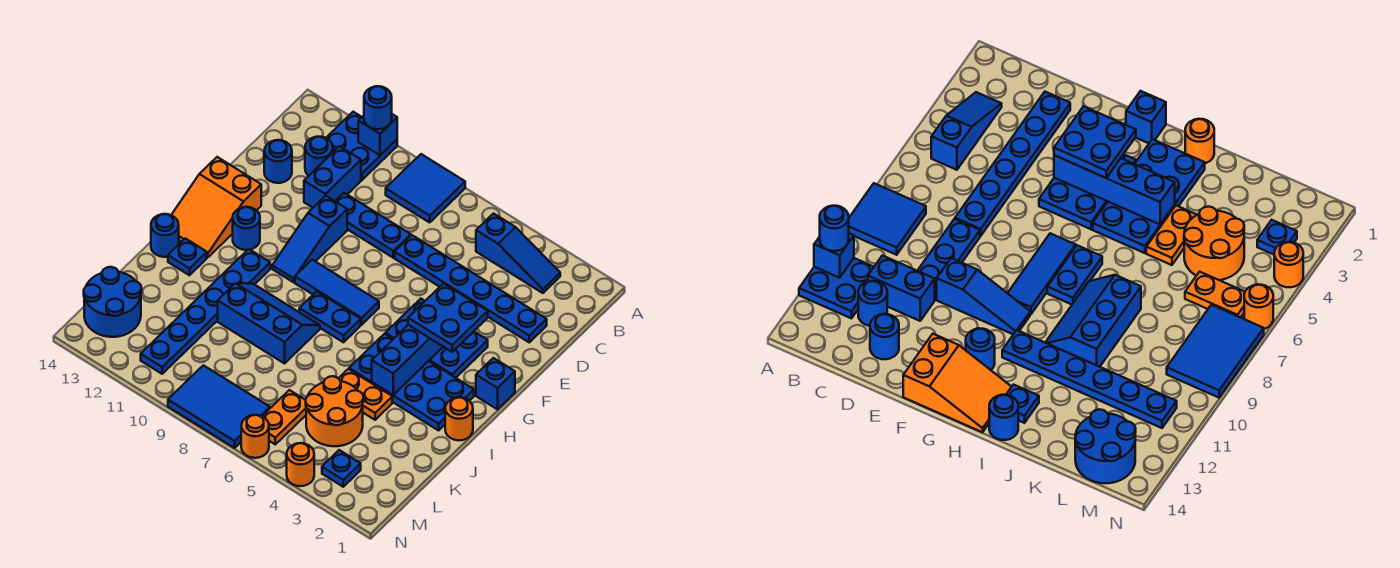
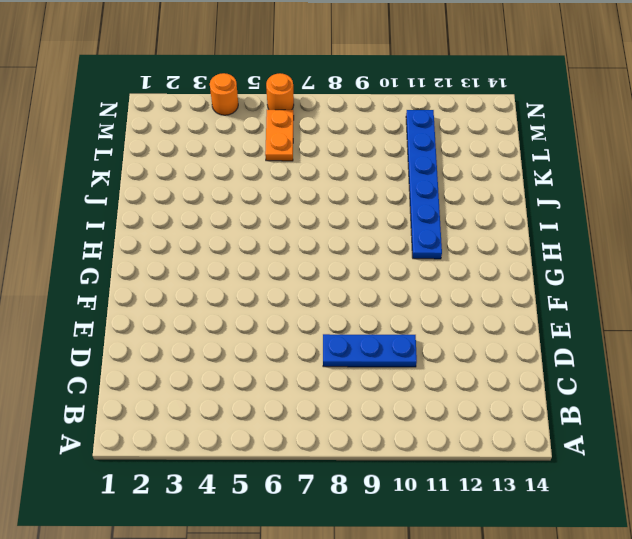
none -> blue 2x2 tile [386,154,465,222]
none -> blue 2x2 plate [326,112,397,180]
none -> blue 1x3 slope [476,214,560,293]
none -> blue 1x2 brick [304,146,361,208]

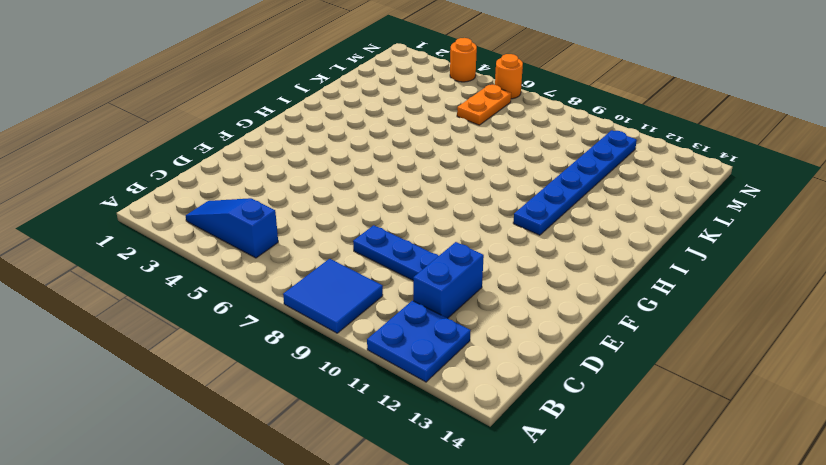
none -> blue 1x1 round brick [305,137,333,176]
none -> blue 1x6 plate [395,235,547,342]
none -> blue 1x1 round brick [264,140,292,183]
none -> blue 1x3 slope [272,196,347,282]

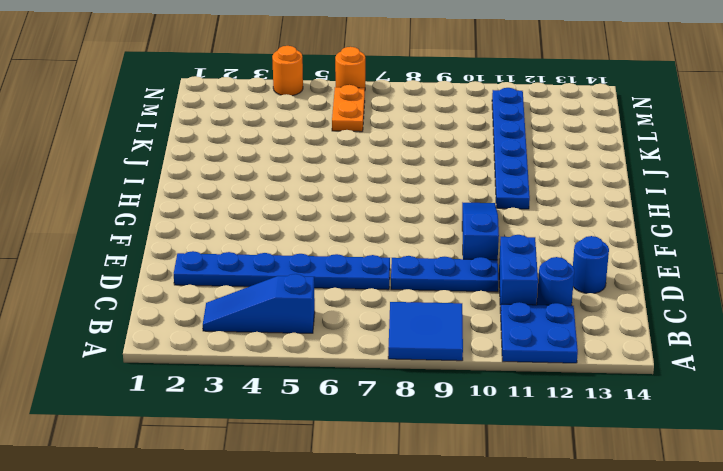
none -> blue 2x3 plate [385,299,488,378]
none -> orange 2x3 slope [172,157,261,258]
none -> blue 1x1 brick [476,358,515,409]
none -> blue 1x3 tile [295,260,379,325]

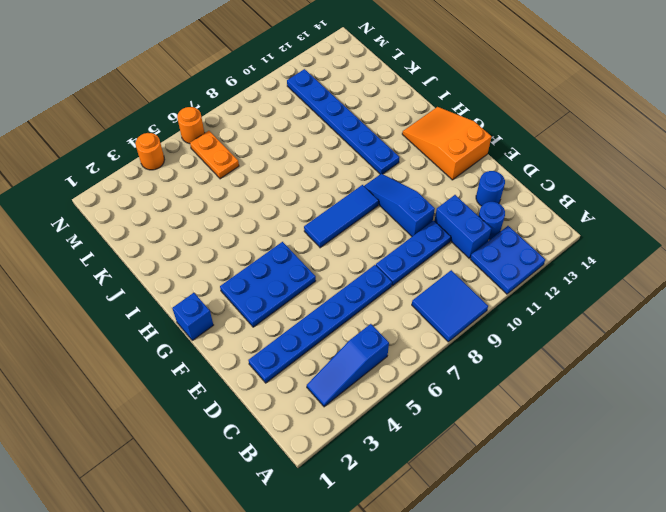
none -> blue 1x1 round brick [233,207,260,250]
none -> blue 2x4 plate [349,334,474,430]
none -> blue 1x2 plate [299,291,361,342]
none -> orange 1x1 round brick [445,397,473,440]

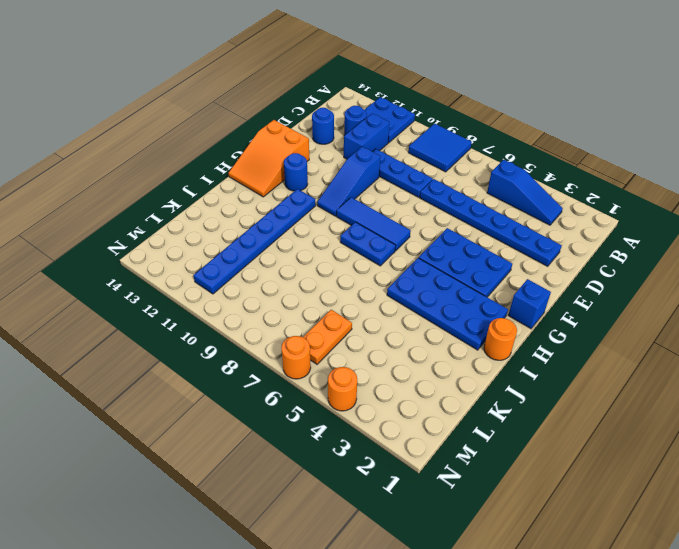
none -> blue 2x3 slope [218,283,320,363]
none -> blue 1x1 plate [168,238,207,275]
none -> blue 1x1 round brick [151,214,179,257]
none -> orange 1x2 plate [338,369,392,420]

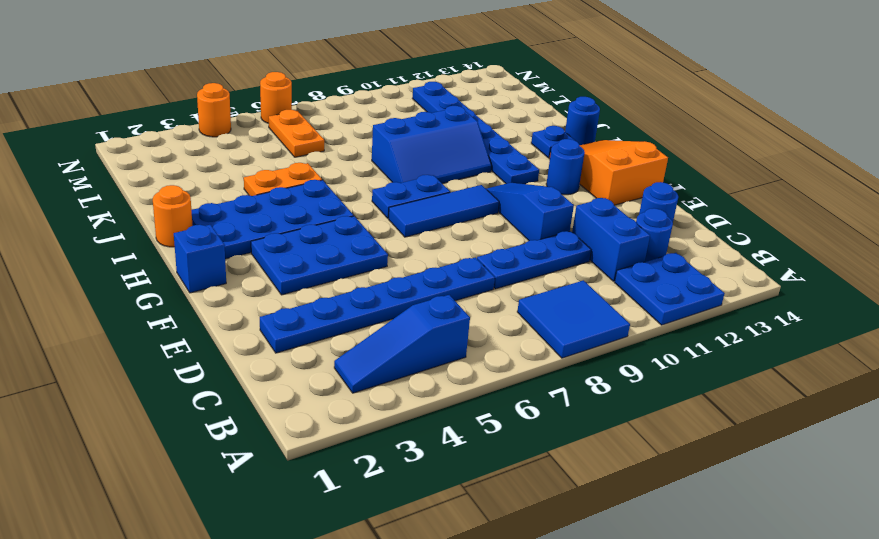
none -> orange 2x2 round brick [306,376,364,446]
none -> blue 2x2 round brick [84,267,142,337]
none -> blue 1x1 plate [322,450,361,487]
none -> blue 2x3 tile [168,365,270,448]

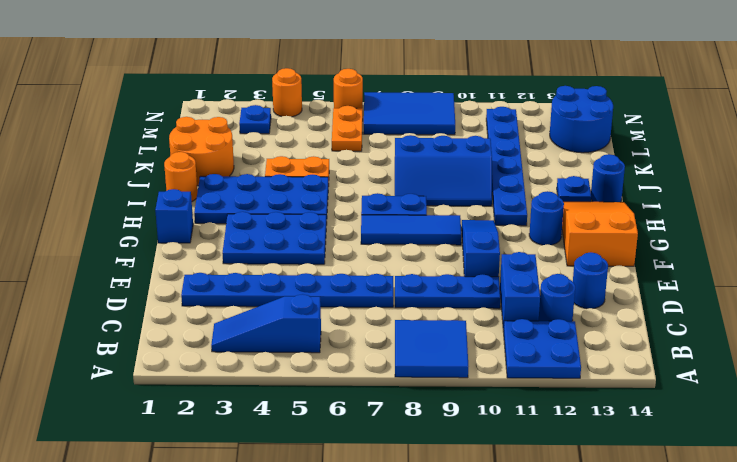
orange 2x2 round brick [169,117,234,186] -> orange 2x2 round brick moved to [306,376,364,446]
none -> blue 1x1 brick [358,114,397,155]
none -> blue 1x4 brick [372,325,443,395]
none -> blue 1x1 round brick [364,86,392,129]
none -> blue 2x2 plate [408,283,488,352]

